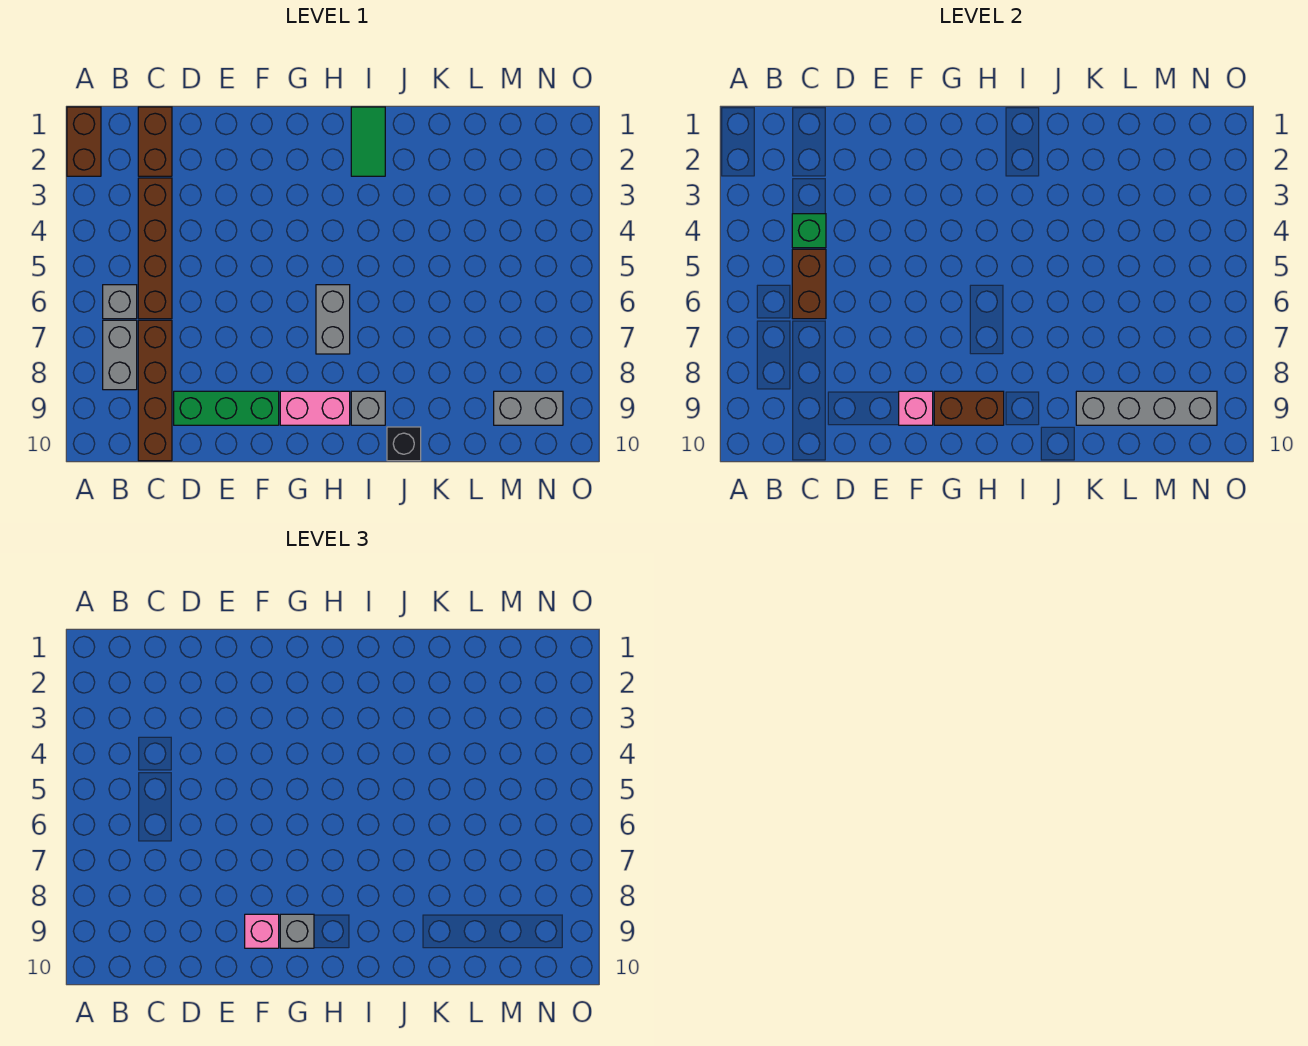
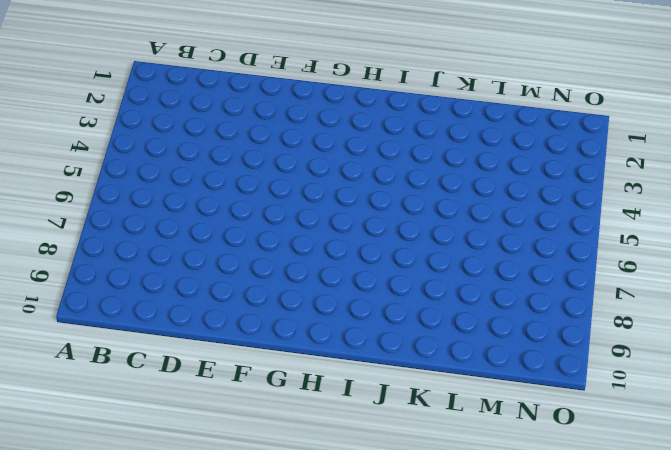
none -> brown 1x2 brick [67,107,101,176]
none -> grey 1x1 brick [103,285,137,319]
none -> grey 1x2 brick [103,320,137,390]

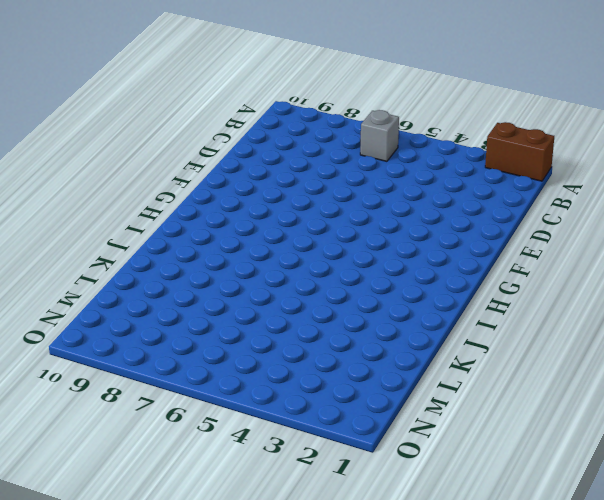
none -> grey 1x2 brick [103,320,137,390]
none -> brown 1x2 brick [138,107,172,176]
none -> brown 1x4 brick [138,178,172,319]

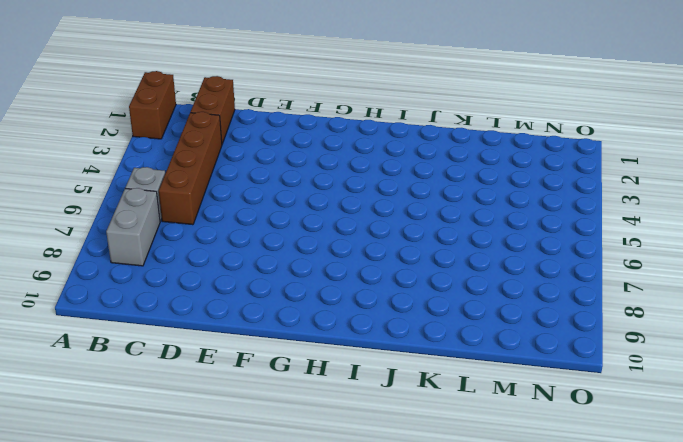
none -> brown 1x4 brick [138,320,172,461]
none -> green 1x3 brick [174,391,279,425]
none -> pink 1x2 brick [280,391,350,425]

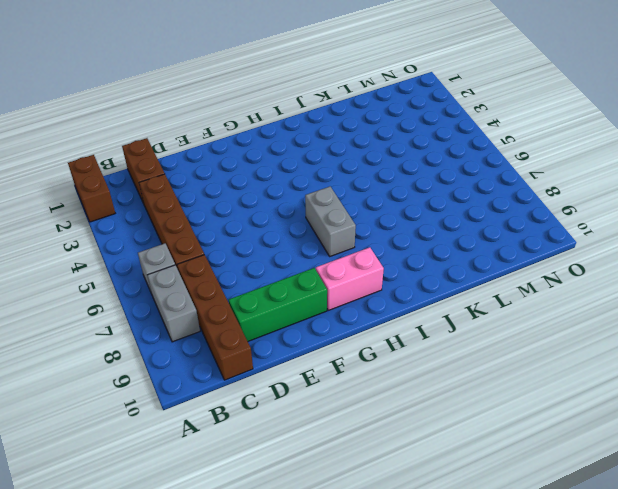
none -> green 1x2 tile [351,107,385,176]
none -> grey 1x1 brick [351,391,385,425]
none -> black 1x1 brick [387,427,421,461]

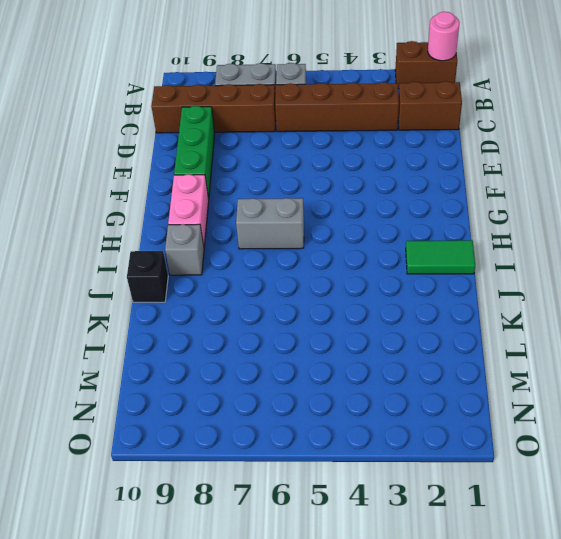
pink 1x1 round brick [428,12,460,61] -> none
none -> grey 1x2 brick [494,391,563,425]
none -> green 1x1 brick [792,214,826,248]
none -> brown 1x2 brick [792,249,826,319]

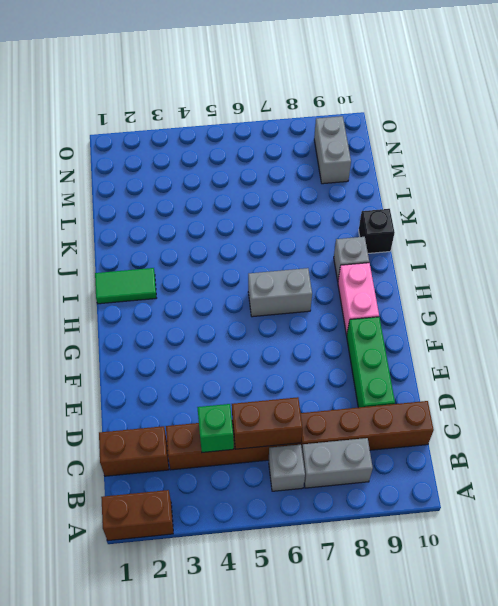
none -> pink 1x1 brick [899,391,933,425]
none -> brown 1x2 brick [934,391,1004,425]
none -> grey 1x4 brick [1076,391,1217,425]

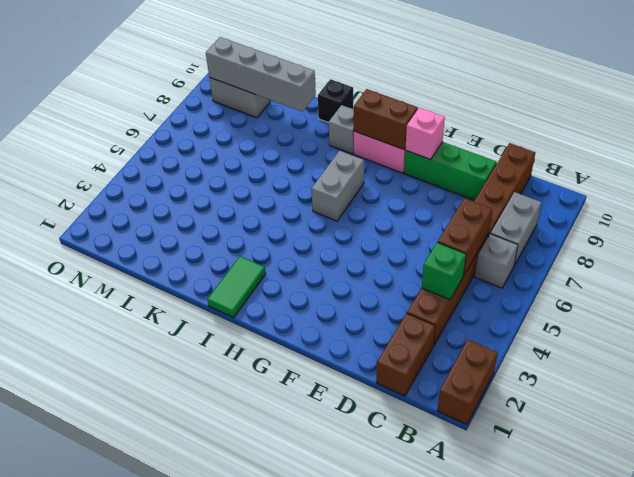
none -> pink 1x1 brick [245,914,279,948]
none -> grey 1x1 brick [280,914,314,948]

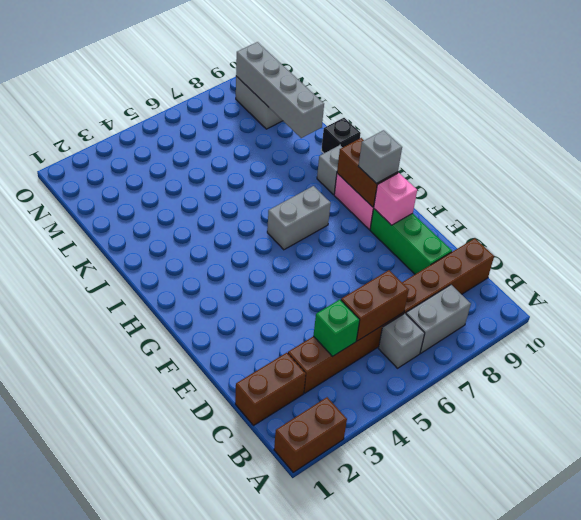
none -> green 1x2 tile [351,107,385,176]
none -> pink 1x1 brick [245,914,279,948]

